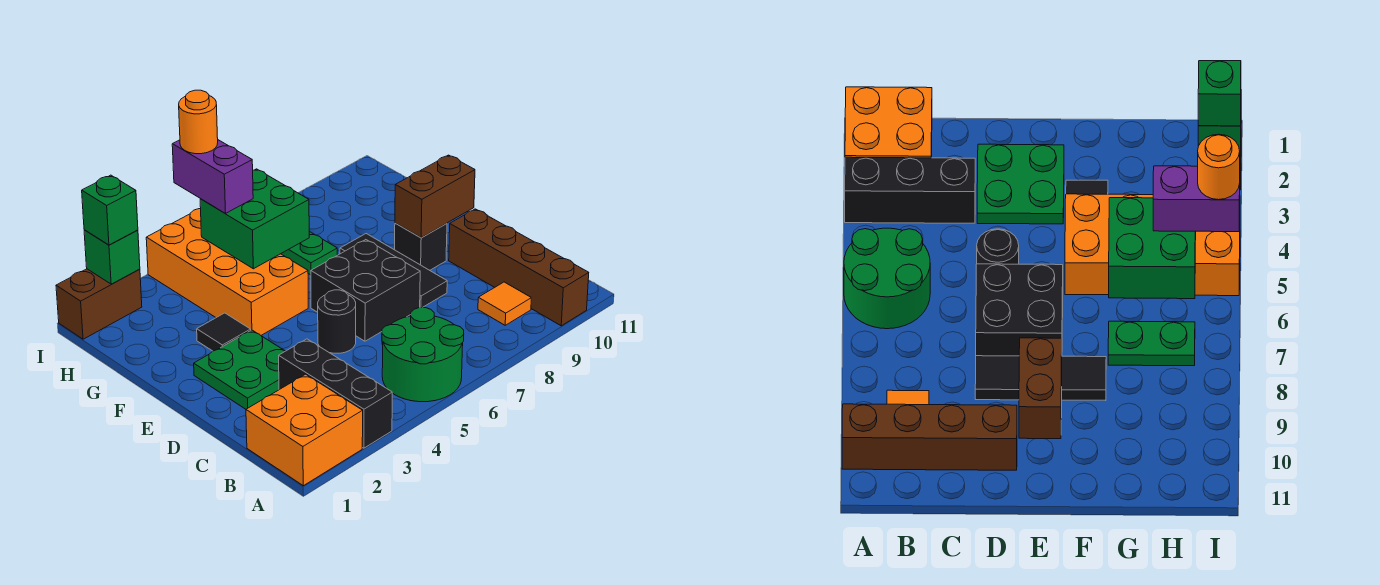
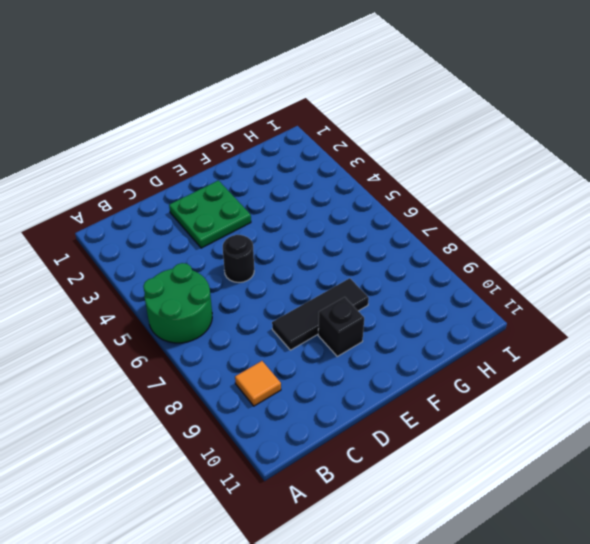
none -> orange 2x2 brick [246,374,363,486]
none -> black 1x3 brick [279,339,392,448]
none -> brown 1x4 brick [449,209,589,326]

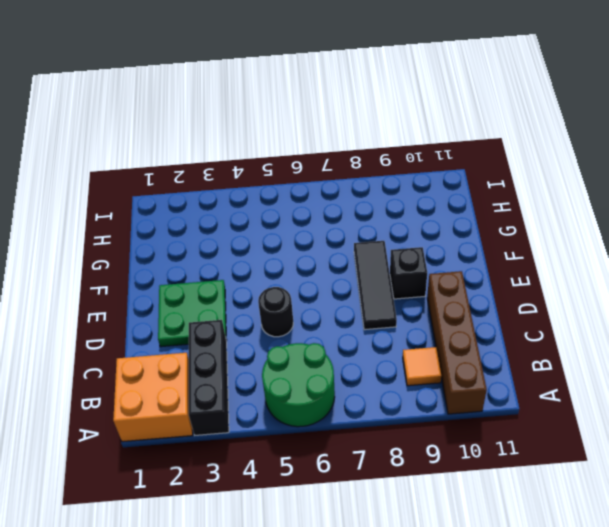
none -> black 2x2 brick [311,240,420,341]
none -> black 1x1 tile [197,313,251,351]
none -> orange 2x4 brick [146,209,308,335]

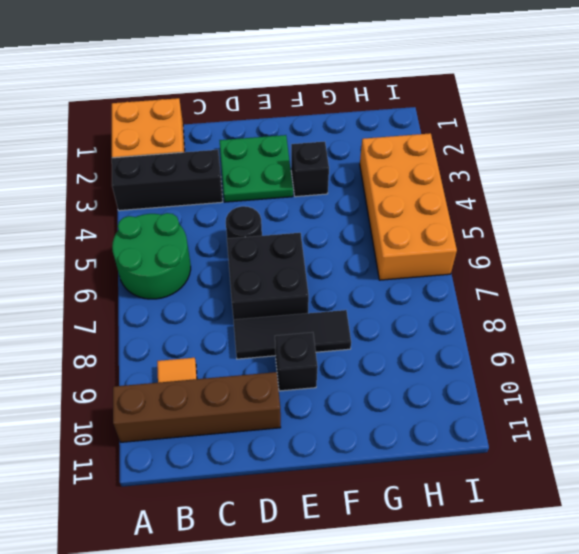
black 1x1 brick [291,142,329,197] -> black 1x1 tile [197,313,251,351]
orange 2x4 brick [360,133,457,280] -> orange 2x4 brick turned to [146,209,308,335]
none -> green 1x2 plate [281,232,337,275]
none -> brown 1x2 brick [56,269,142,339]
none -> brown 1x2 brick [395,155,475,238]

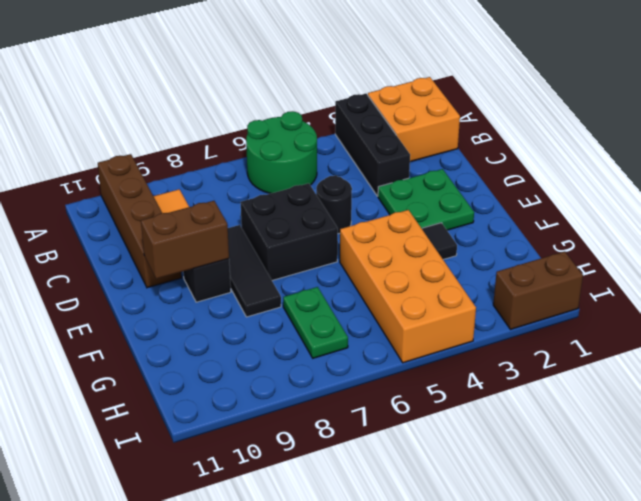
none -> green 2x2 brick [200,169,309,269]
none -> green 1x1 brick [84,230,140,284]
none -> purple 1x2 brick [172,140,253,213]

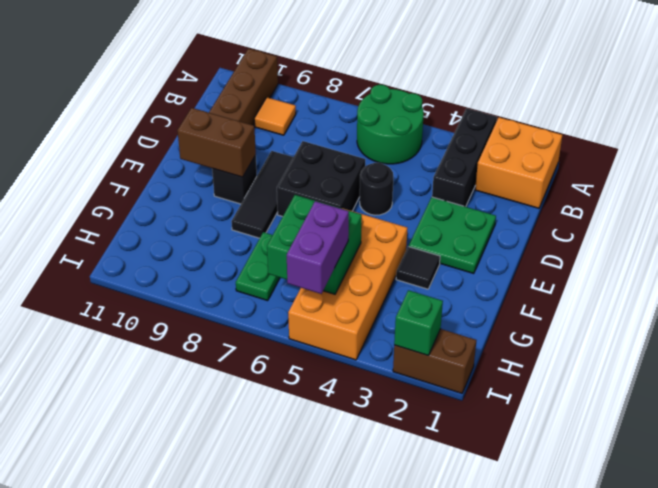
none -> green 1x1 brick [82,175,138,245]
none -> orange 1x1 round brick [179,90,218,154]

